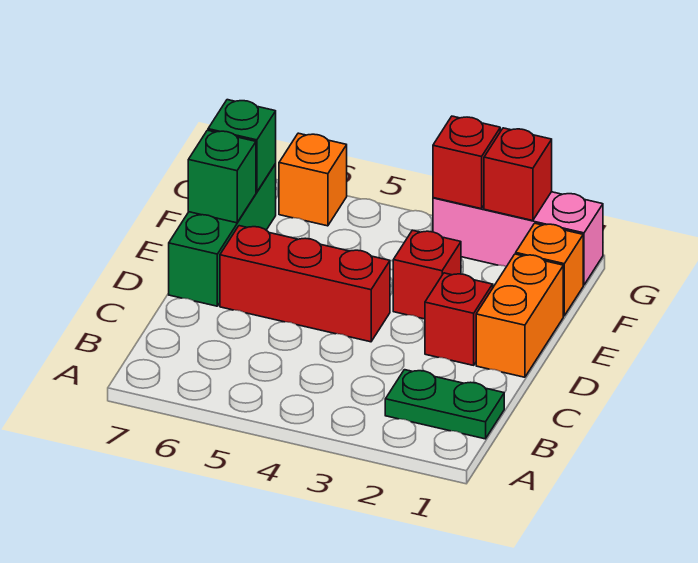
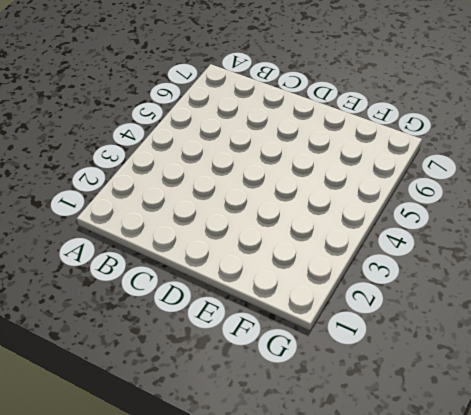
none -> green 1x2 plate [385,370,504,439]
none -> orange 1x2 brick [476,254,563,377]
none -> red 1x1 brick [425,273,493,365]

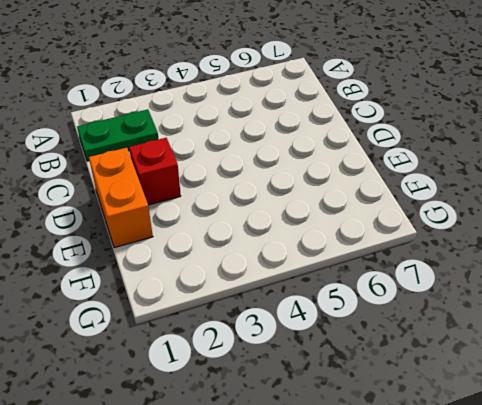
none -> red 1x3 brick [220,226,390,342]
none -> green 1x3 brick [169,164,276,306]
none -> red 1x1 brick [393,230,461,319]

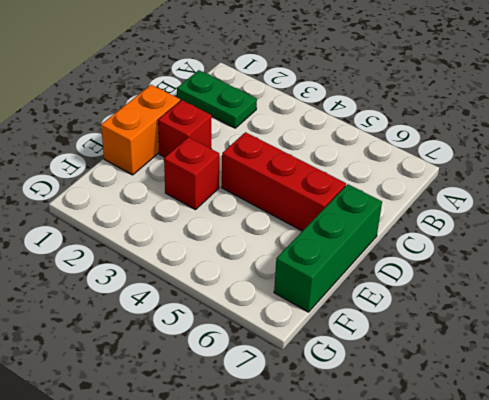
none -> orange 1x1 brick [516,223,583,316]
none -> pink 1x3 brick [433,192,603,285]
none -> orange 1x1 brick [279,133,347,226]

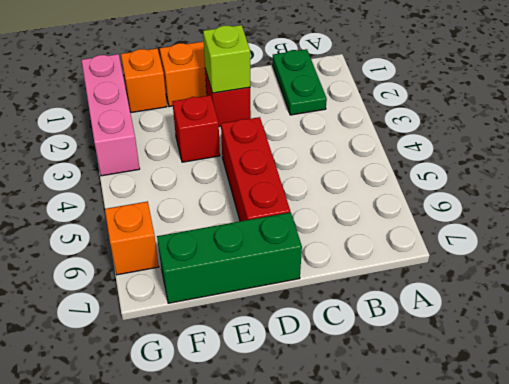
lime 1x1 brick [203,25,250,93] -> none
none -> green 1x1 brick [188,130,256,223]
none -> green 1x1 brick [208,100,276,192]
none -> red 1x1 brick [484,128,552,221]

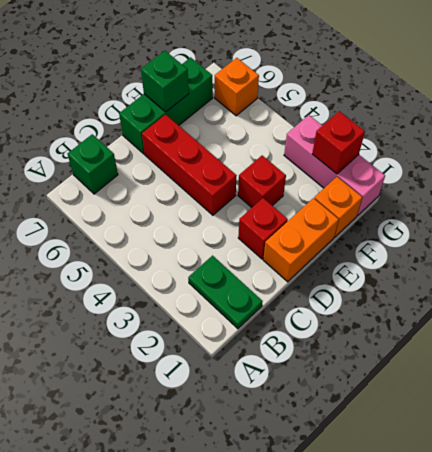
green 1x1 brick [67,134,118,194] -> green 1x1 brick moved to [208,100,276,192]
none -> red 1x1 brick [433,116,500,209]

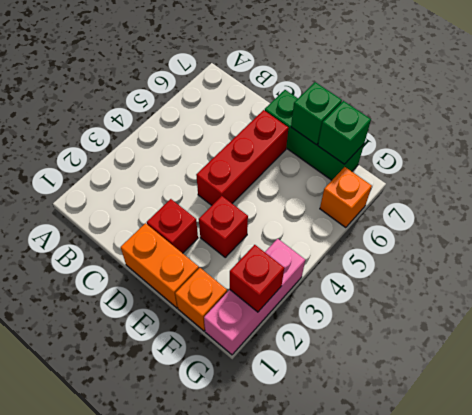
none -> green 1x2 plate [385,370,504,439]
none -> red 1x1 brick [433,116,500,209]

